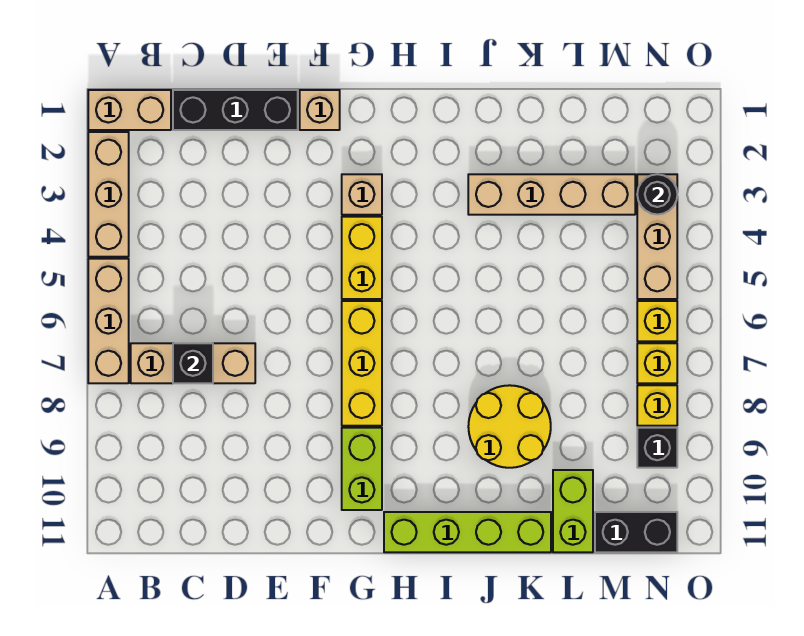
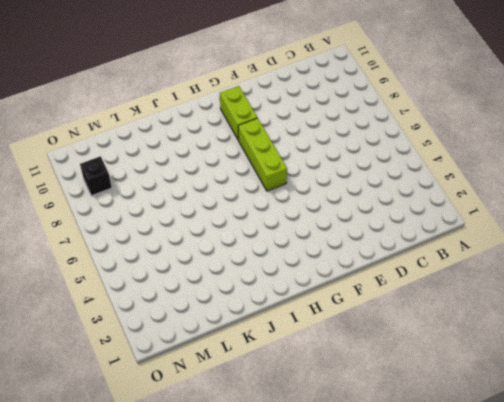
lime 1x3 brick [238,118,287,191] -> yellow 1x3 brick [342,301,382,426]
none -> tan 1x2 brick [88,90,171,130]
none -> tan 1x3 brick [88,132,129,257]
none -> tan 1x3 brick [88,259,129,383]

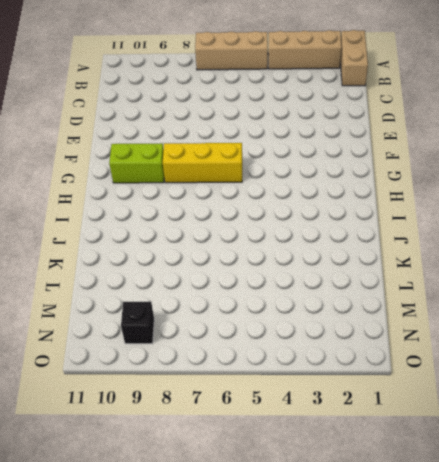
none -> tan 1x3 brick [131,343,255,383]
none -> black 1x3 brick [173,90,298,130]
none -> tan 1x1 brick [300,90,340,130]

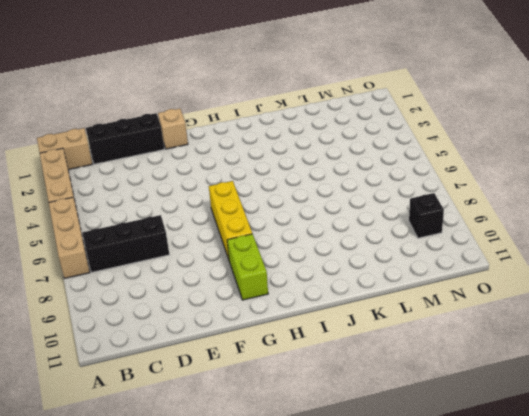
black 1x3 brick [82,215,169,272] -> tan 1x3 brick [131,343,255,383]
none -> tan 1x1 brick [342,174,382,215]
none -> yellow 1x2 brick [342,217,382,299]
none -> lime 1x4 brick [384,512,551,552]

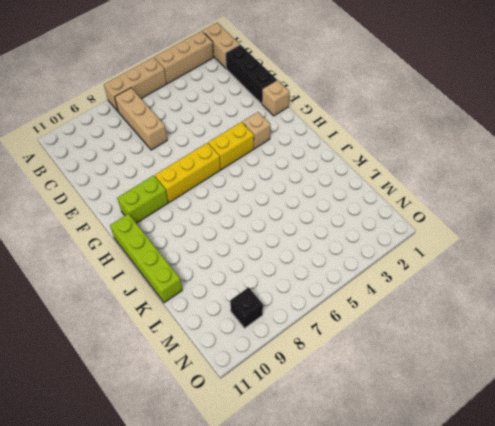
none -> tan 1x4 brick [468,174,635,215]
none -> yellow 2x2 round brick [468,385,551,468]
none -> lime 1x2 brick [553,470,593,552]

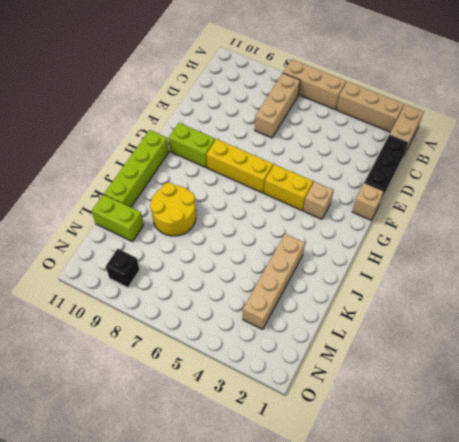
none -> black 1x2 brick [595,512,677,552]
none -> tan 1x3 brick [637,174,677,299]
none -> yellow 1x1 brick [637,301,677,341]

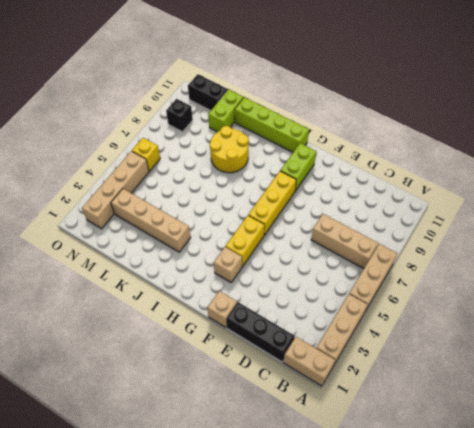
tan 1x4 brick [82,151,149,229] -> tan 1x3 brick [637,174,677,299]
none -> yellow 1x1 brick [637,343,677,383]
none -> yellow 1x1 brick [637,385,677,426]
none -> black 1x1 brick [173,343,213,383]

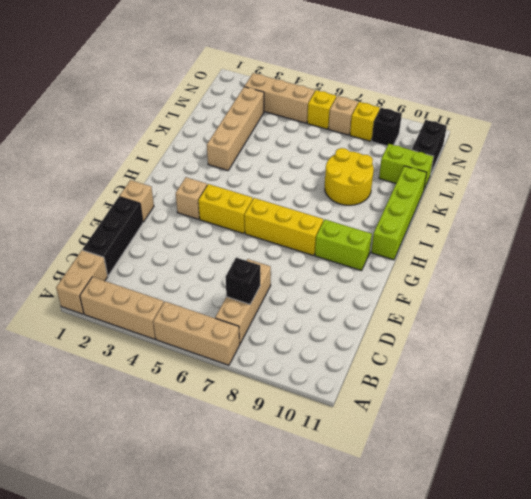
tan 1x1 brick [329,96,358,135] -> yellow 1x1 brick [637,343,677,383]
none -> black 1x1 round brick [637,174,677,214]

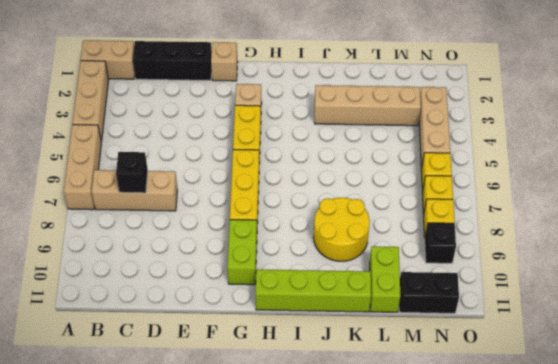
none -> black 1x1 round brick [637,174,677,214]

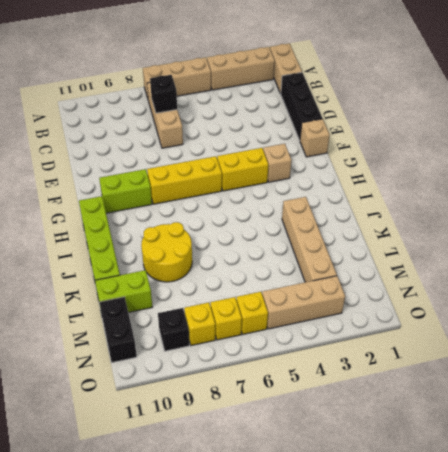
none -> black 1x1 round brick [637,174,677,214]

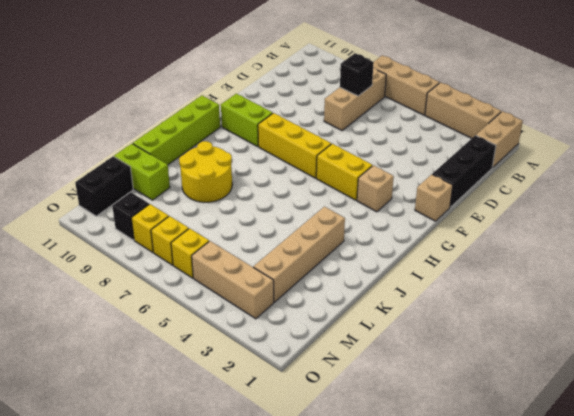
none -> black 1x1 round brick [637,174,677,214]

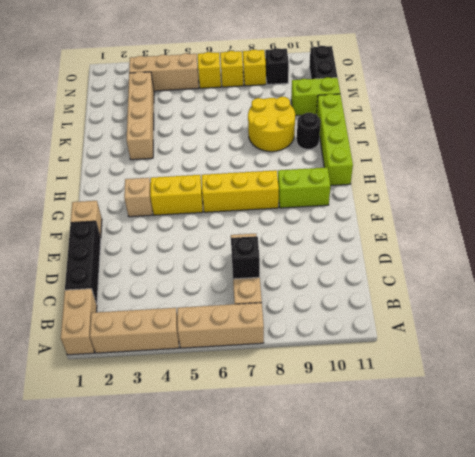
black 1x1 round brick [297,113,321,149] -> black 1x1 round brick moved to [637,174,677,214]

